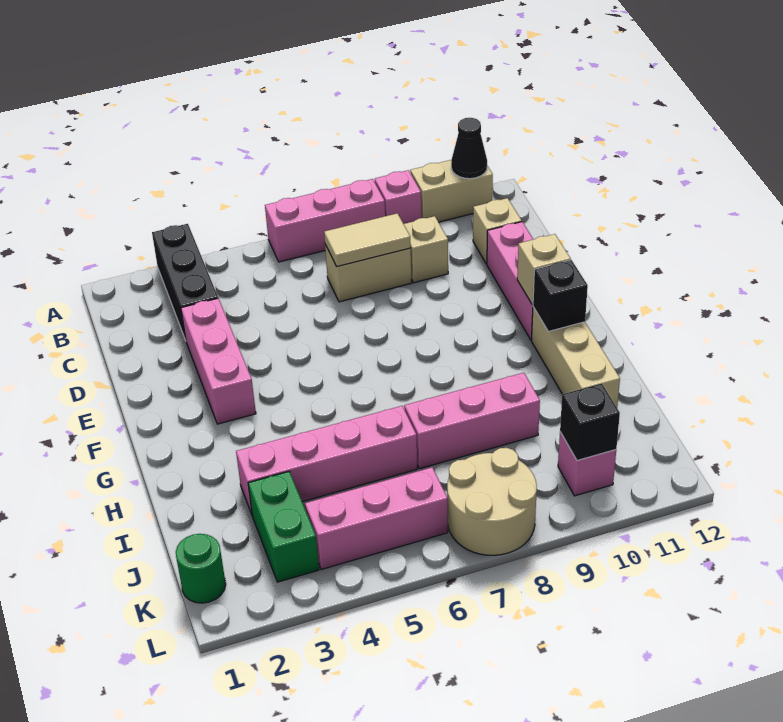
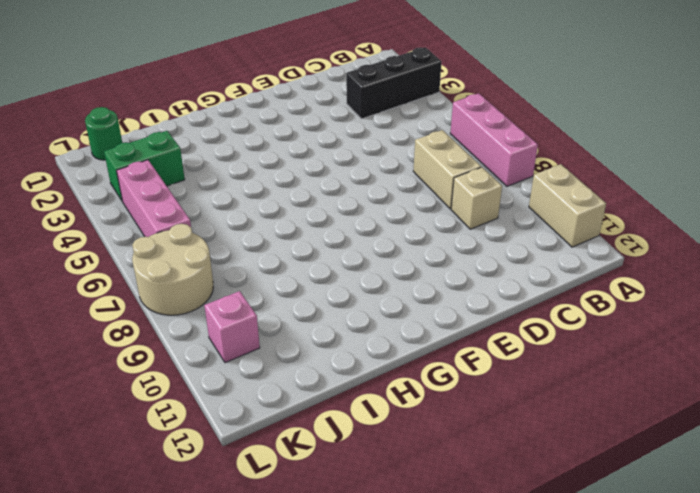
none -> pink 1x1 brick [375,170,422,224]
none -> tan 1x1 brick [473,198,522,264]
none -> pink 1x3 brick [181,298,256,424]

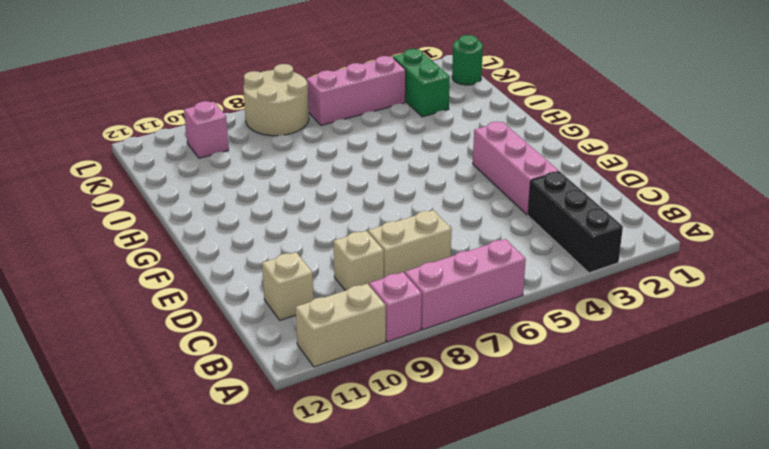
none -> pink 1x3 brick [487,222,533,340]
none -> tan 1x3 brick [532,307,620,407]
none -> pink 1x4 brick [236,406,417,514]

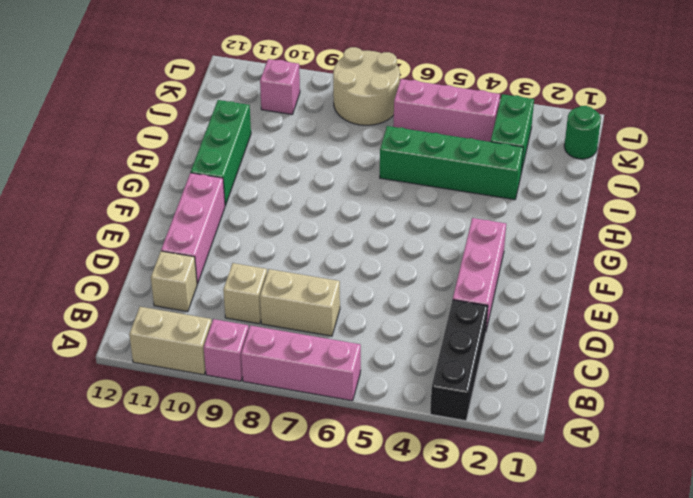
green 1x3 brick [191,100,251,205] -> tan 1x3 brick [532,307,620,407]
green 1x4 brick [380,126,524,200] -> pink 1x4 brick [236,406,417,514]
none -> pink 1x3 brick [404,373,540,469]
none -> black 1x1 cone [451,118,487,179]
none -> tan 1x2 tile [324,213,411,266]

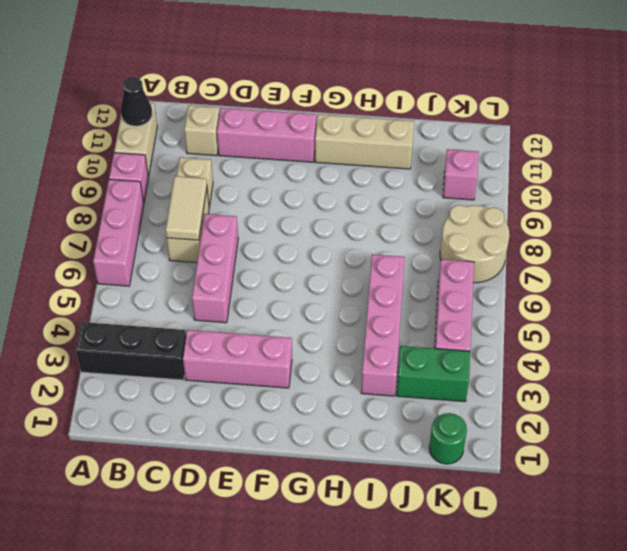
pink 1x3 brick [192,214,238,323] -> pink 1x3 brick moved to [404,373,540,469]
none -> tan 1x1 brick [517,234,571,305]
none -> black 1x1 brick [533,260,588,331]
none -> black 1x1 brick [560,383,620,460]

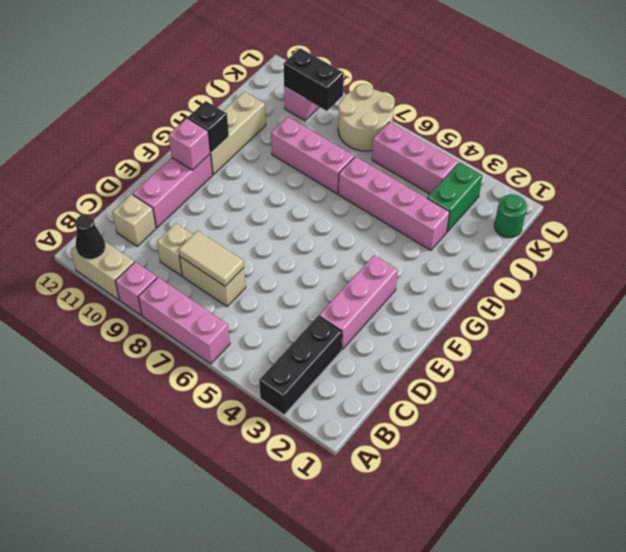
pink 1x1 brick [168,118,210,170] -> tan 1x1 brick [517,234,571,305]
black 1x2 brick [283,48,344,111] -> black 1x1 brick [560,383,620,460]

